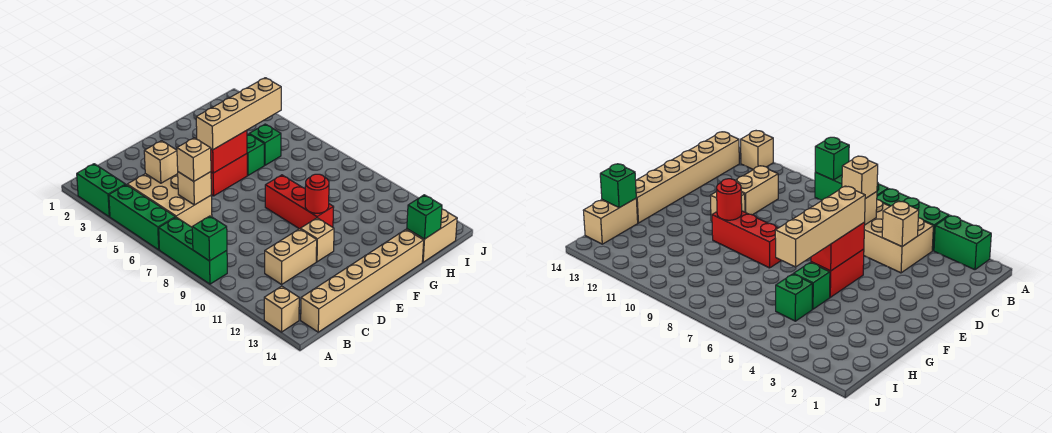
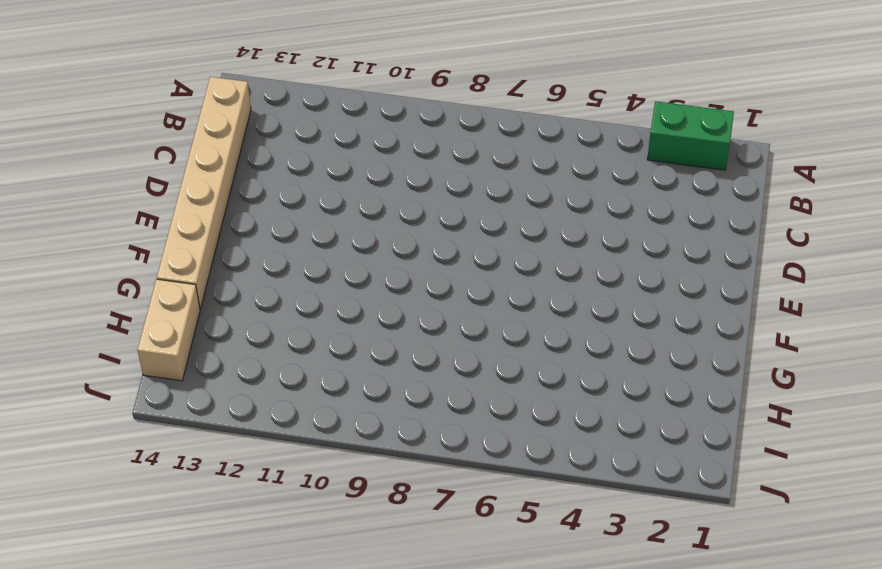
none -> green 1x3 brick [109,185,175,250]
none -> green 1x3 brick [159,217,227,284]
none -> tan 1x1 brick [264,286,299,332]

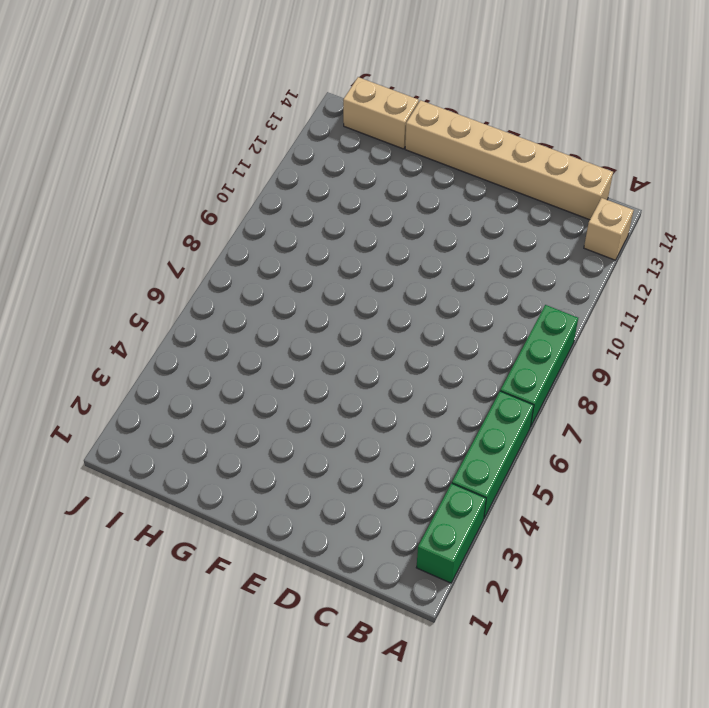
none -> tan 2x3 brick [127,174,212,227]
none -> tan 1x2 brick [265,229,317,284]
none -> red 1x2 brick [211,154,247,196]

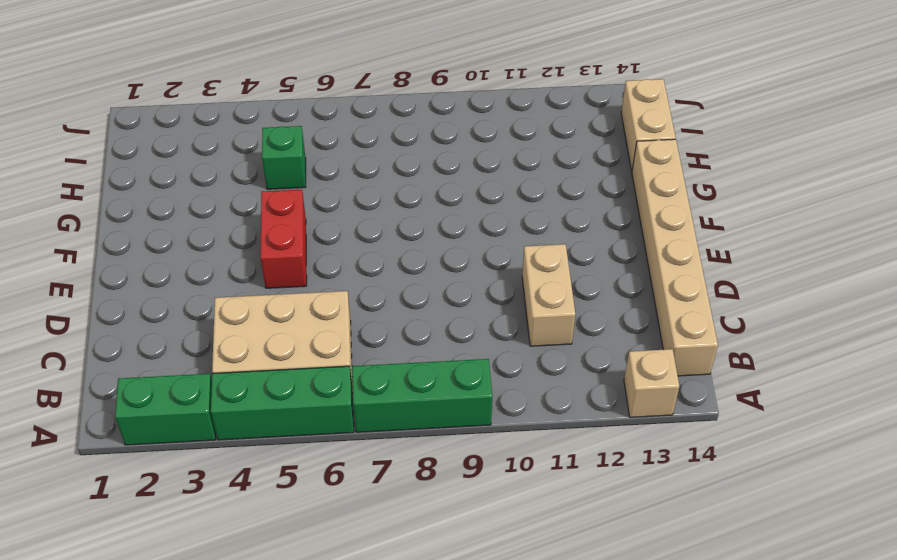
none -> tan 1x1 brick [300,218,334,262]
none -> red 1x3 brick [265,175,334,229]
none -> green 1x1 brick [247,134,264,175]

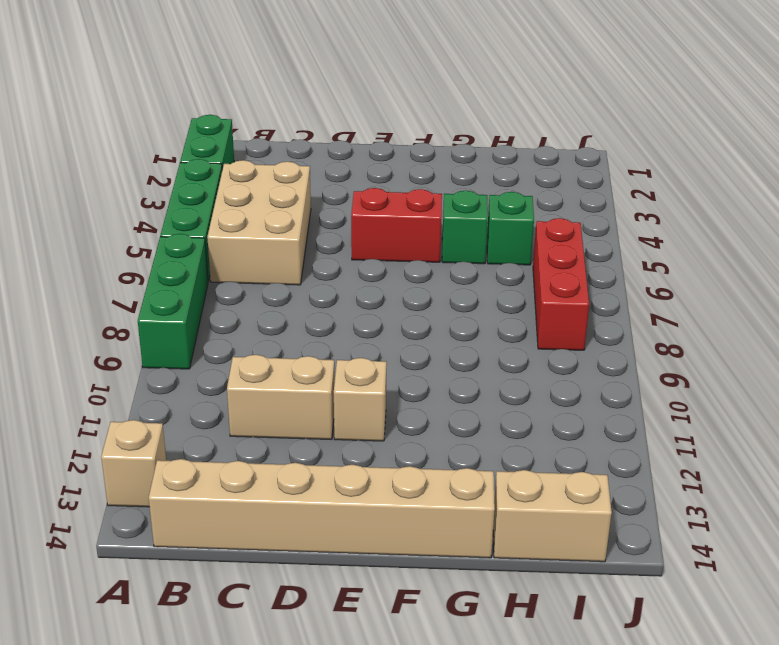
red 1x3 brick [533,218,589,350] -> red 1x3 brick moved to [265,175,334,229]
none -> green 1x1 brick [192,216,227,261]
none -> tan 1x1 brick [144,141,178,183]
none -> tan 1x1 brick [178,172,211,205]

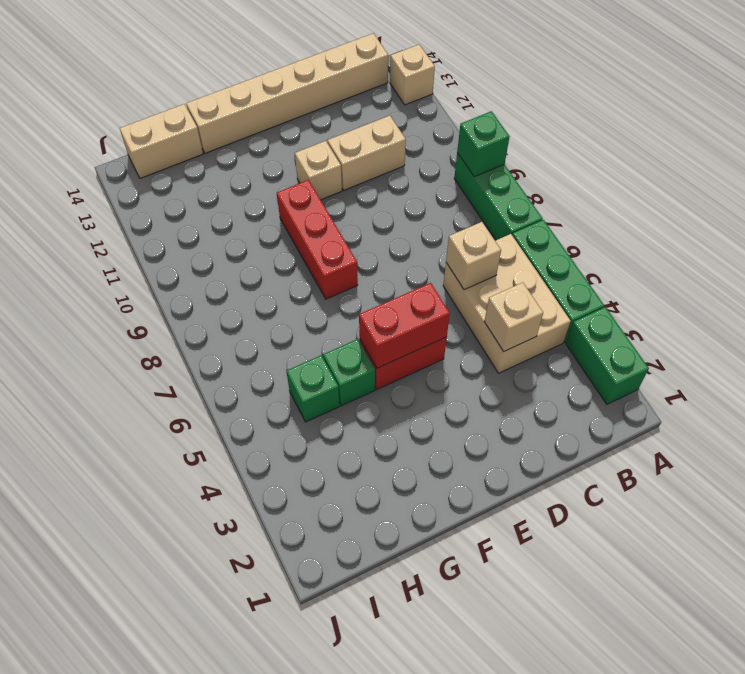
none -> red 1x1 round brick [305,174,329,213]
none -> green 1x1 brick [407,195,442,239]
none -> tan 1x1 brick [177,138,211,181]

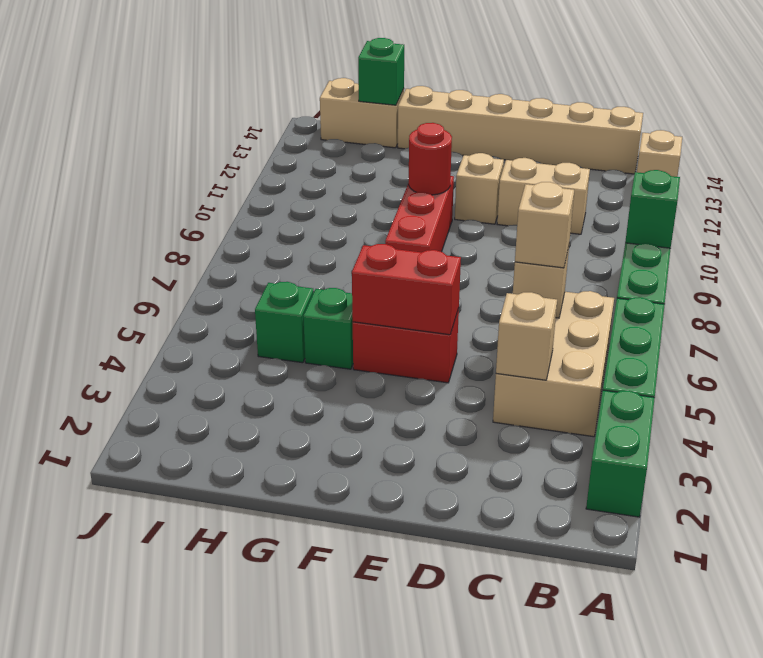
none -> tan 1x4 brick [196,78,281,150]

